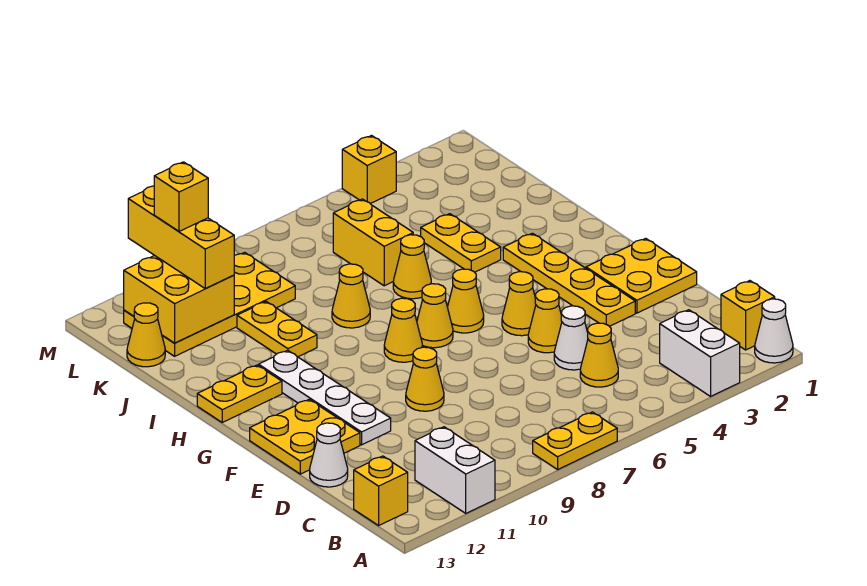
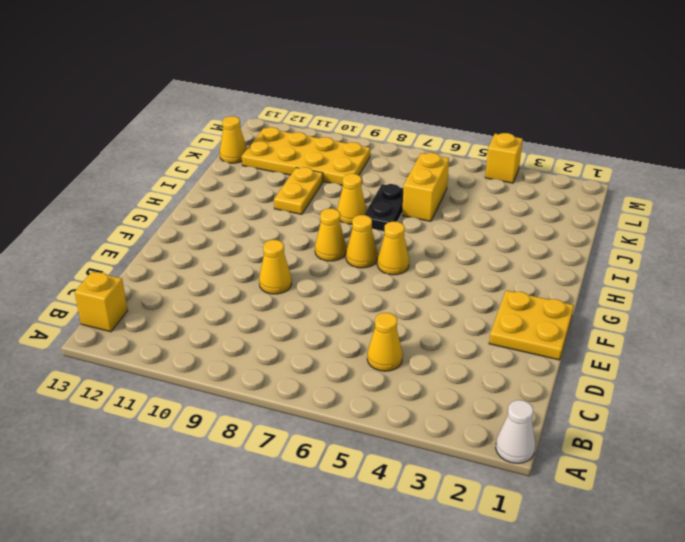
black 1x2 plate [364,184,403,231] -> none
none -> white 1x2 brick [660,310,740,396]
none -> yellow 1x2 plate [533,412,617,470]
none -> white 1x2 brick [415,427,495,513]
none -> yellow 1x1 brick [721,281,775,350]

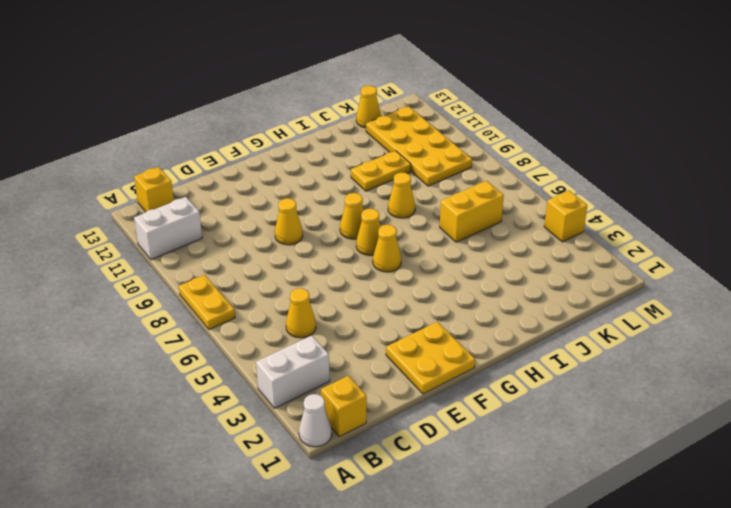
none -> white 1x1 cone [554,306,588,370]
none -> white 1x1 cone [310,423,348,487]
none -> yellow 1x4 plate [503,233,635,326]
none -> yellow 1x1 cone [528,289,562,353]

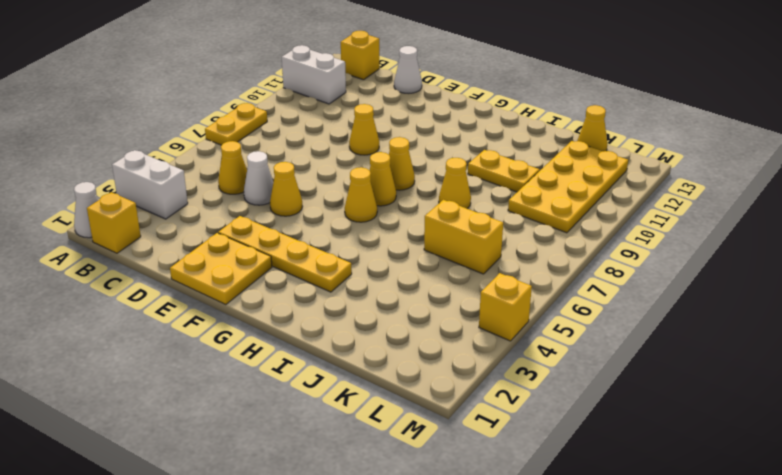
none -> white 1x4 plate [259,350,391,445]
none -> yellow 2x2 plate [250,399,360,474]
none -> yellow 1x1 cone [502,272,536,336]
none -> yellow 1x2 plate [197,365,282,422]

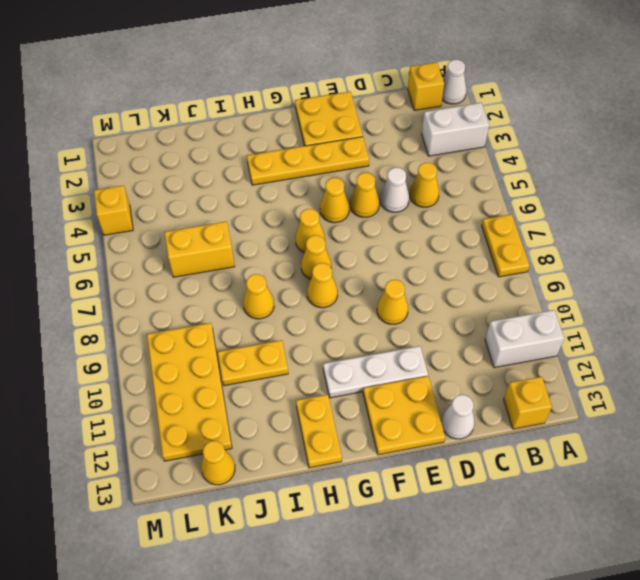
white 1x3 plate [323,346,428,398] -> white 1x4 plate [259,350,391,445]
none -> yellow 1x2 plate [421,214,501,272]
none -> yellow 1x1 cone [393,235,431,299]
none -> yellow 2x2 brick [124,256,234,343]
none -> yellow 1x3 brick [128,186,234,289]

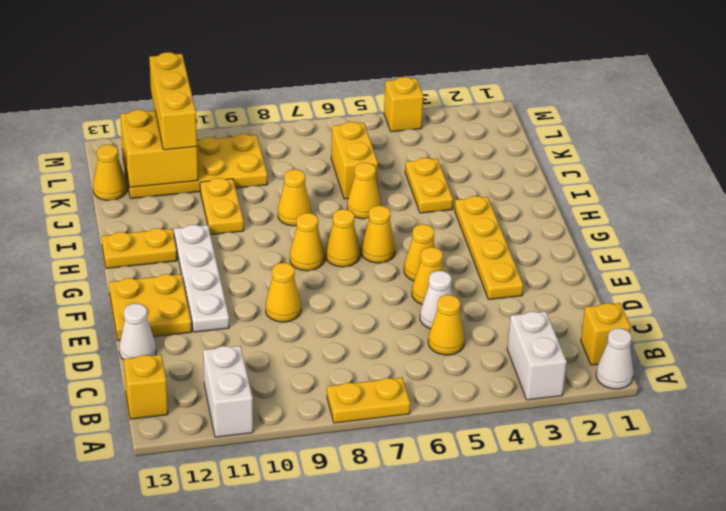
none -> yellow 2x2 plate [586,238,697,313]
none -> yellow 1x1 brick [154,162,208,231]

